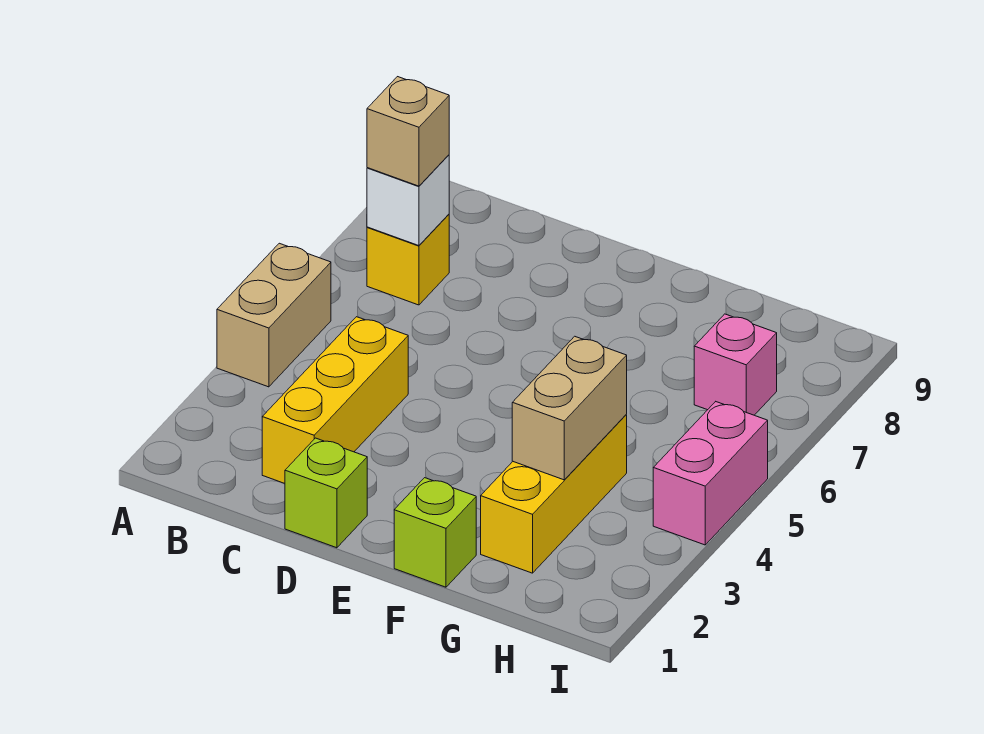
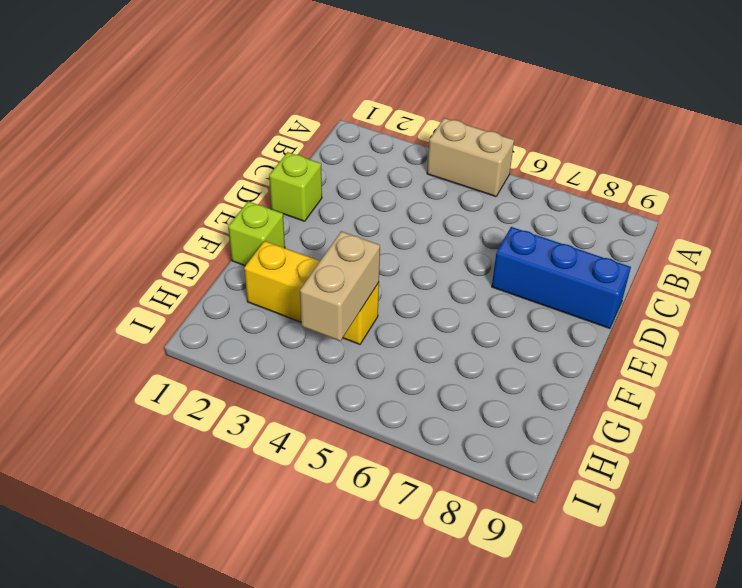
blue 1x3 brick [492,227,631,328] -> none
tan 1x2 brick [300,231,380,341] -> tan 1x2 brick turned to [512,336,627,480]
none -> yellow 1x1 brick [367,214,449,305]
none -> yellow 1x3 brick [262,317,408,483]

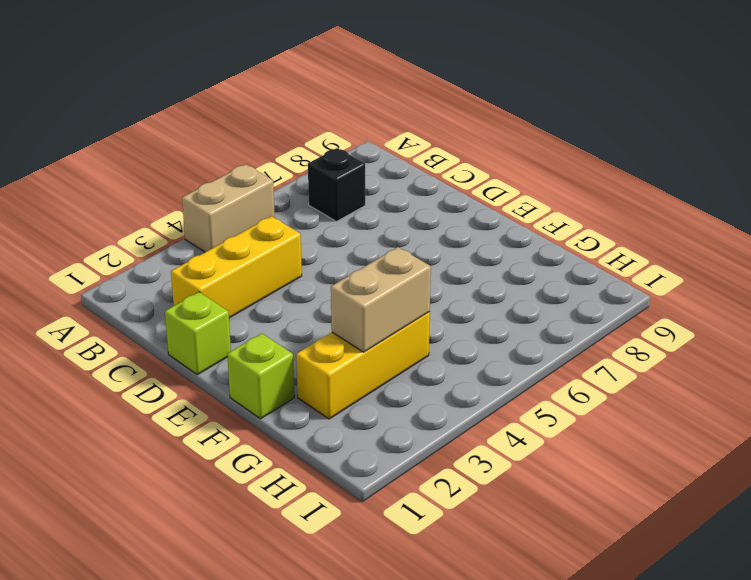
black 1x1 brick [308,148,365,221] -> yellow 1x1 brick [367,214,449,305]
none -> pink 1x1 brick [694,314,777,415]
none -> pink 1x2 brick [653,402,768,545]

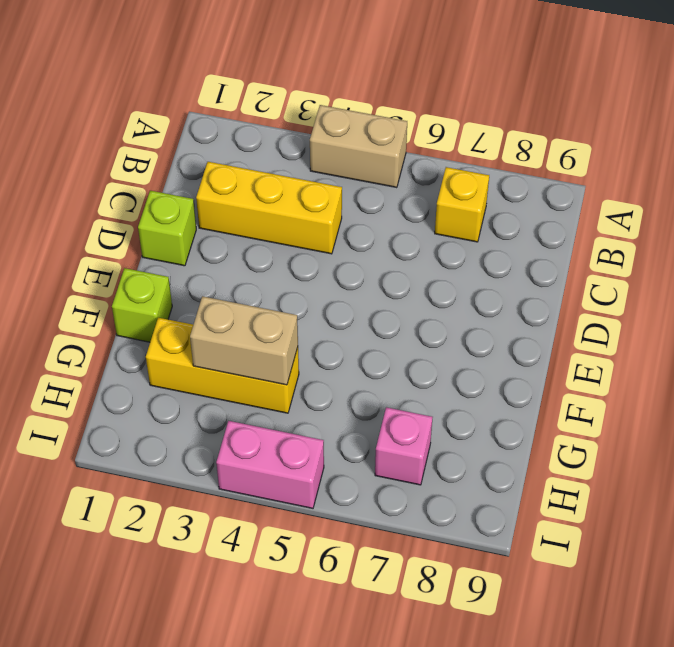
none -> white 1x1 brick [367,155,449,246]
none -> tan 1x1 brick [367,77,449,186]

